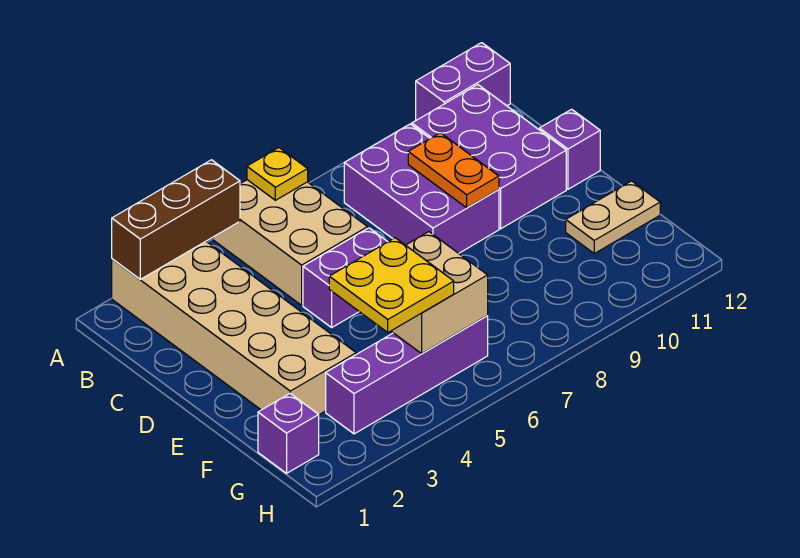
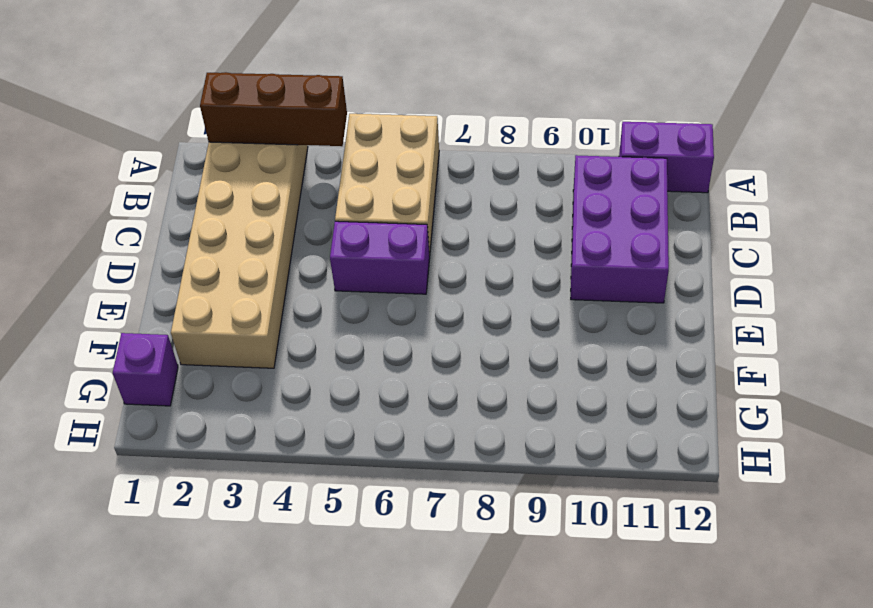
none -> purple 2x3 brick [344,124,499,253]
none -> purple 1x1 brick [540,109,600,189]
none -> tan 1x2 plate [566,181,660,253]

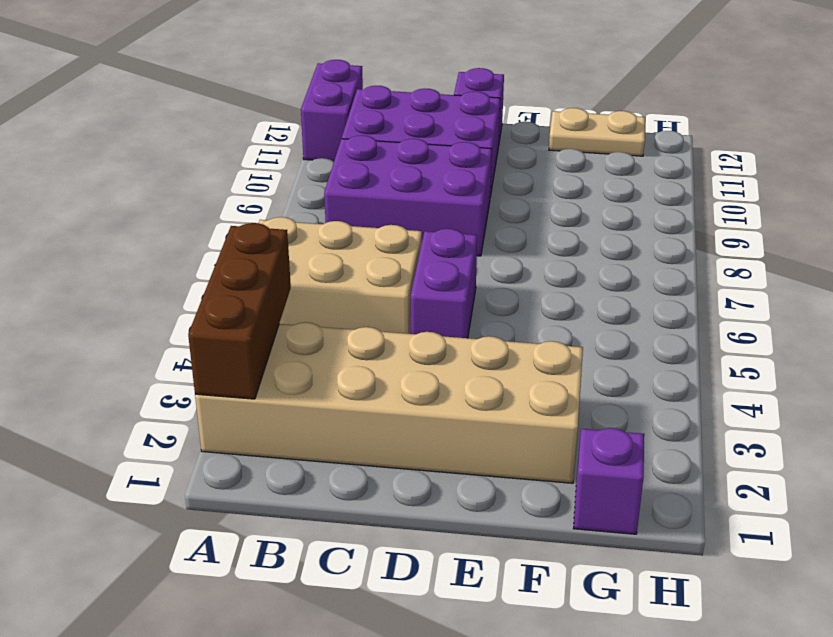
tan 1x2 plate [549,108,645,156] -> tan 1x2 plate turned to [566,181,660,253]
none -> purple 1x4 brick [326,316,488,434]
none -> yellow 1x1 plate [247,148,308,200]
none -> orange 1x2 plate [408,133,499,208]

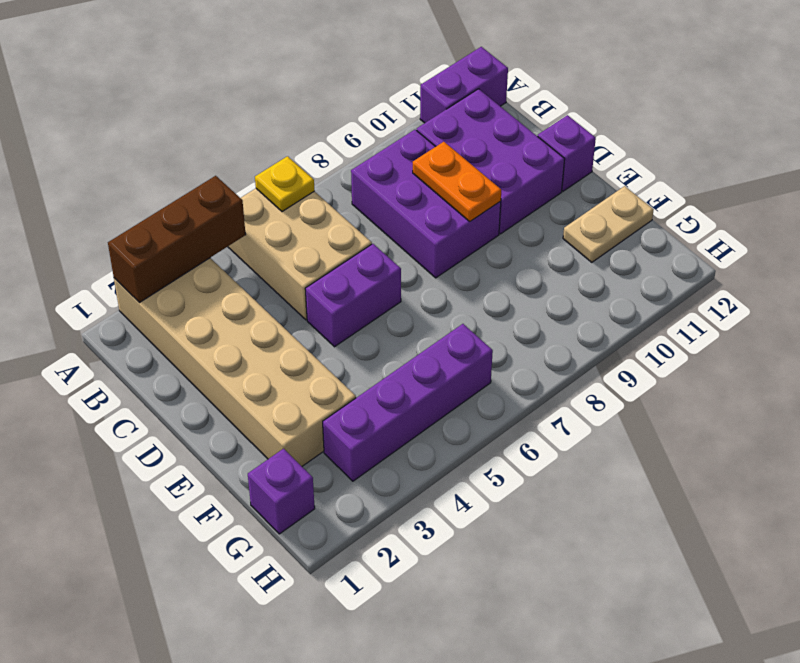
none -> tan 2x2 brick [392,232,488,354]
none -> yellow 2x2 plate [329,238,454,332]

